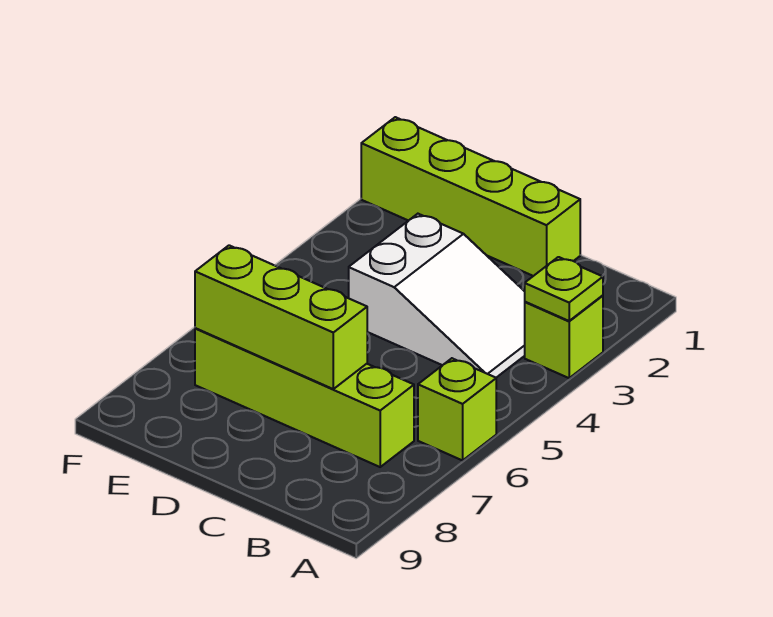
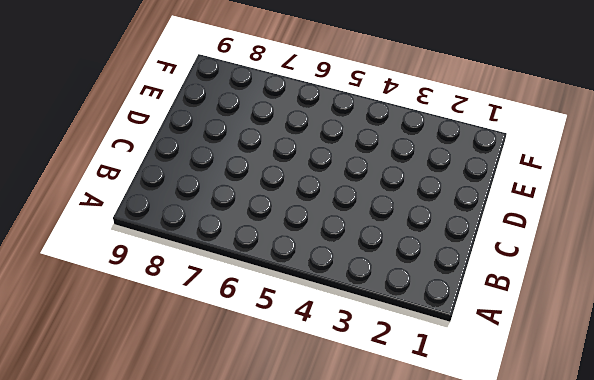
none -> lime 1x1 brick [525,296,603,378]
none -> lime 1x1 brick [418,358,496,460]

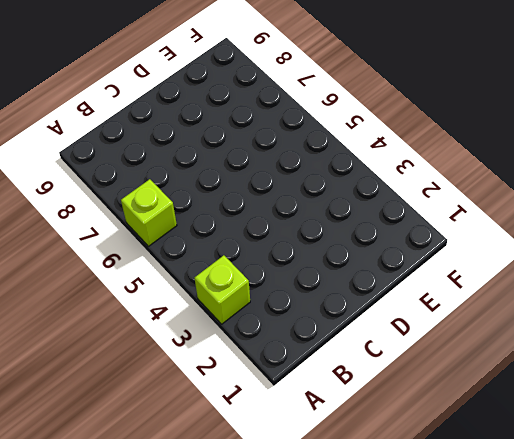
none -> white 2x3 slope [349,214,525,378]
none -> lime 1x4 brick [195,328,414,467]

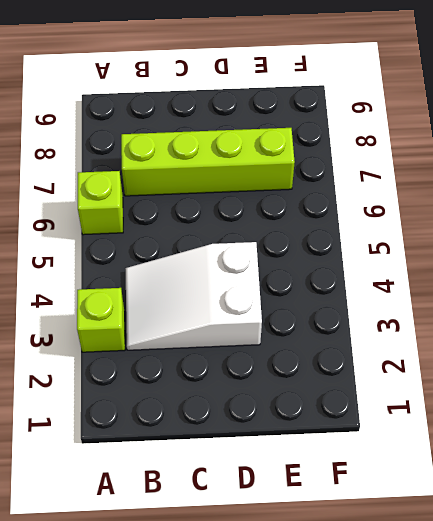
none -> lime 1x4 brick [361,117,580,276]
none -> lime 1x1 plate [525,257,603,321]

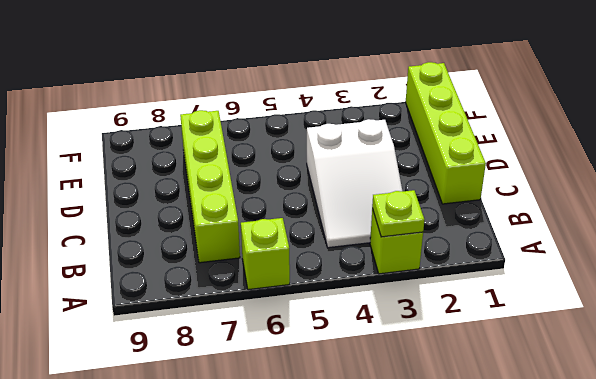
none -> lime 1x3 brick [195,245,367,389]

